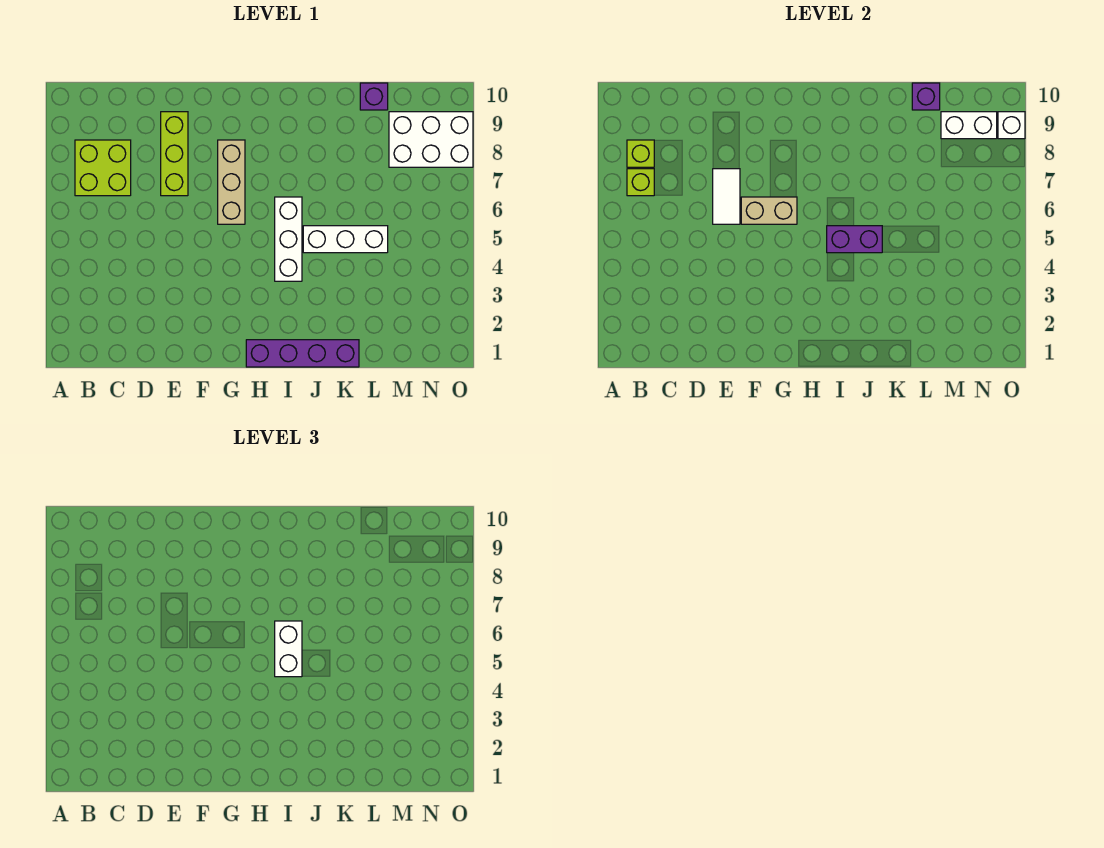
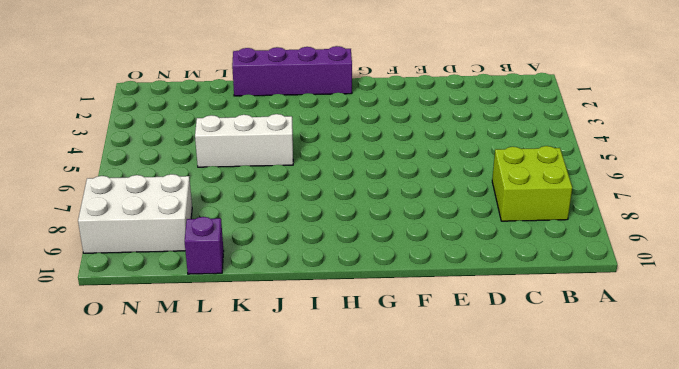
none -> lime 1x3 brick [161,112,188,196]
none -> tan 1x3 brick [218,140,245,224]
none -> white 1x3 brick [275,197,302,281]

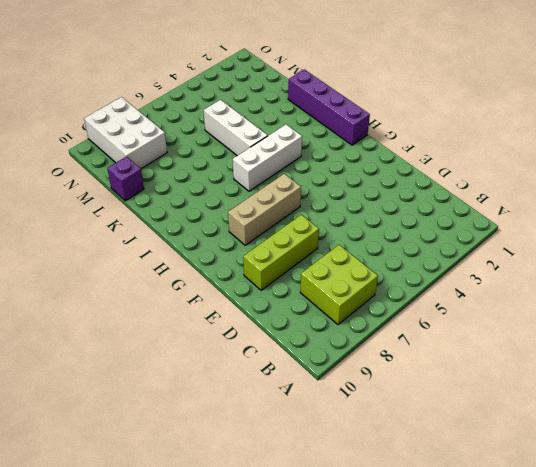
none -> lime 1x1 brick [627,169,654,196]
none -> lime 1x1 brick [627,140,654,167]
none -> white 1x2 tile [713,169,740,224]

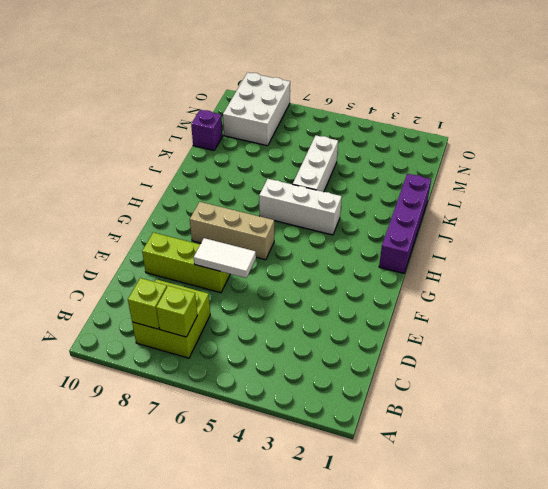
none -> tan 1x2 brick [741,197,797,224]
none -> purple 1x2 brick [827,226,882,253]
none -> purple 1x1 brick [912,83,940,110]

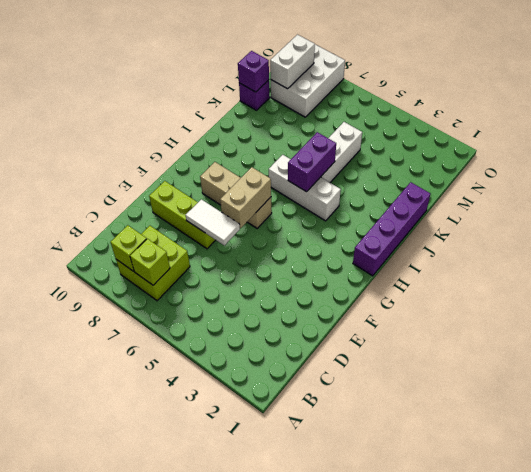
none -> white 1x1 brick [998,112,1025,139]
none -> white 1x2 brick [275,621,302,677]

